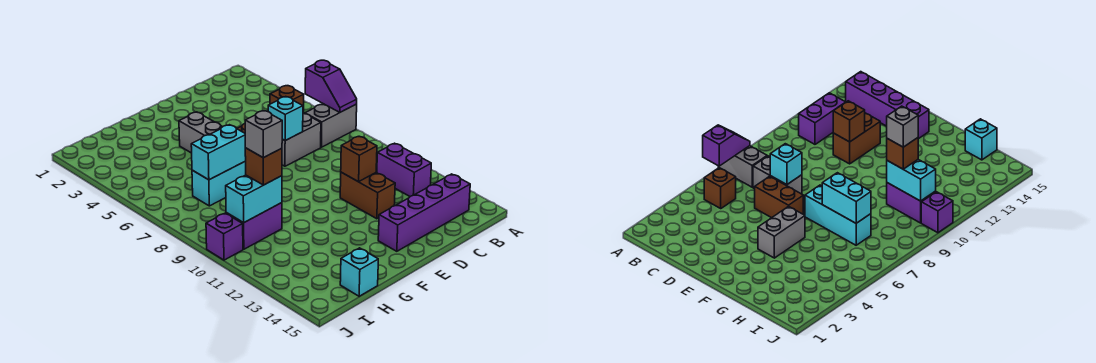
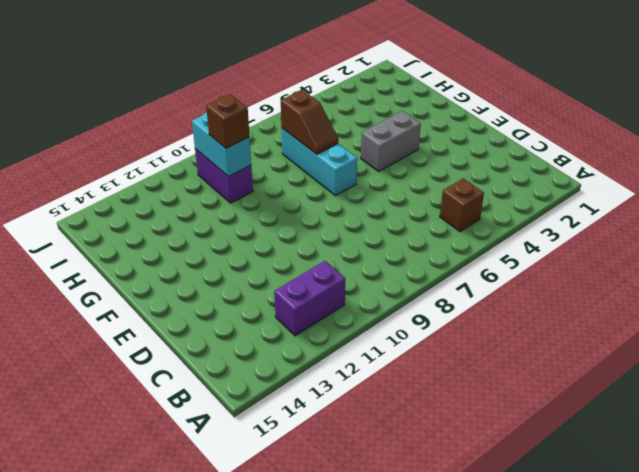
brown 1x2 slope [281,90,338,154] -> cyan 1x2 brick [191,125,246,180]
none -> grey 1x2 brick [305,104,357,147]
none -> purple 1x4 brick [378,174,470,251]
none -> grey 1x2 brick [282,114,321,166]

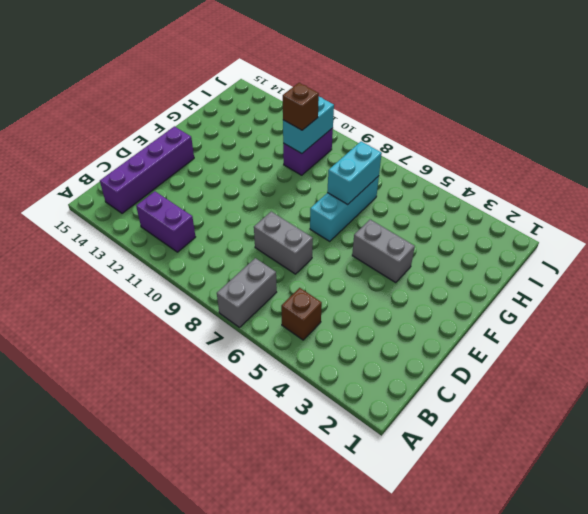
grey 1x2 brick [254,212,313,274] -> grey 1x2 brick turned to [282,114,321,166]
none -> brown 1x2 brick [755,176,803,218]
none -> brown 1x2 brick [340,172,395,219]
none -> cyan 1x1 brick [340,248,378,296]

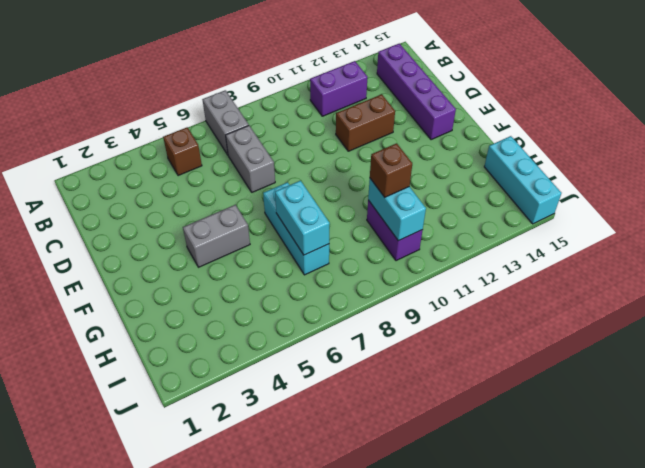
cyan 1x3 brick [484,136,561,224] -> cyan 1x1 brick [340,248,378,296]
none -> brown 1x2 brick [755,176,803,218]
none -> purple 1x1 brick [206,213,243,260]
none -> purple 1x2 slope [305,60,357,112]

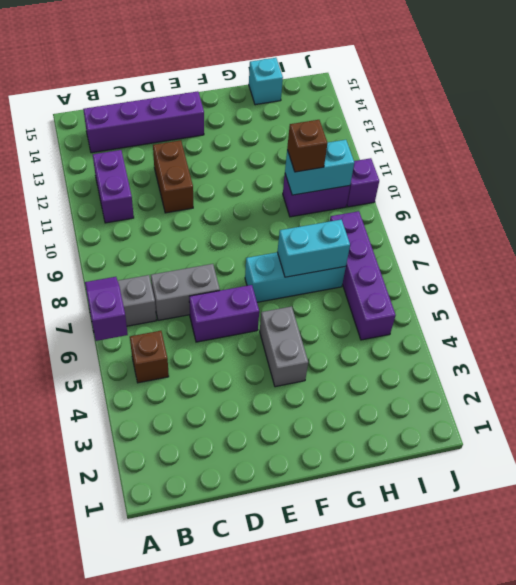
purple 1x2 brick [189,285,259,342] -> brown 1x2 brick [755,176,803,218]
purple 1x4 brick [330,211,396,340] -> none
none -> cyan 1x1 brick [268,97,303,140]
none -> brown 1x1 brick [341,137,377,182]
none -> grey 1x1 brick [245,111,282,158]

